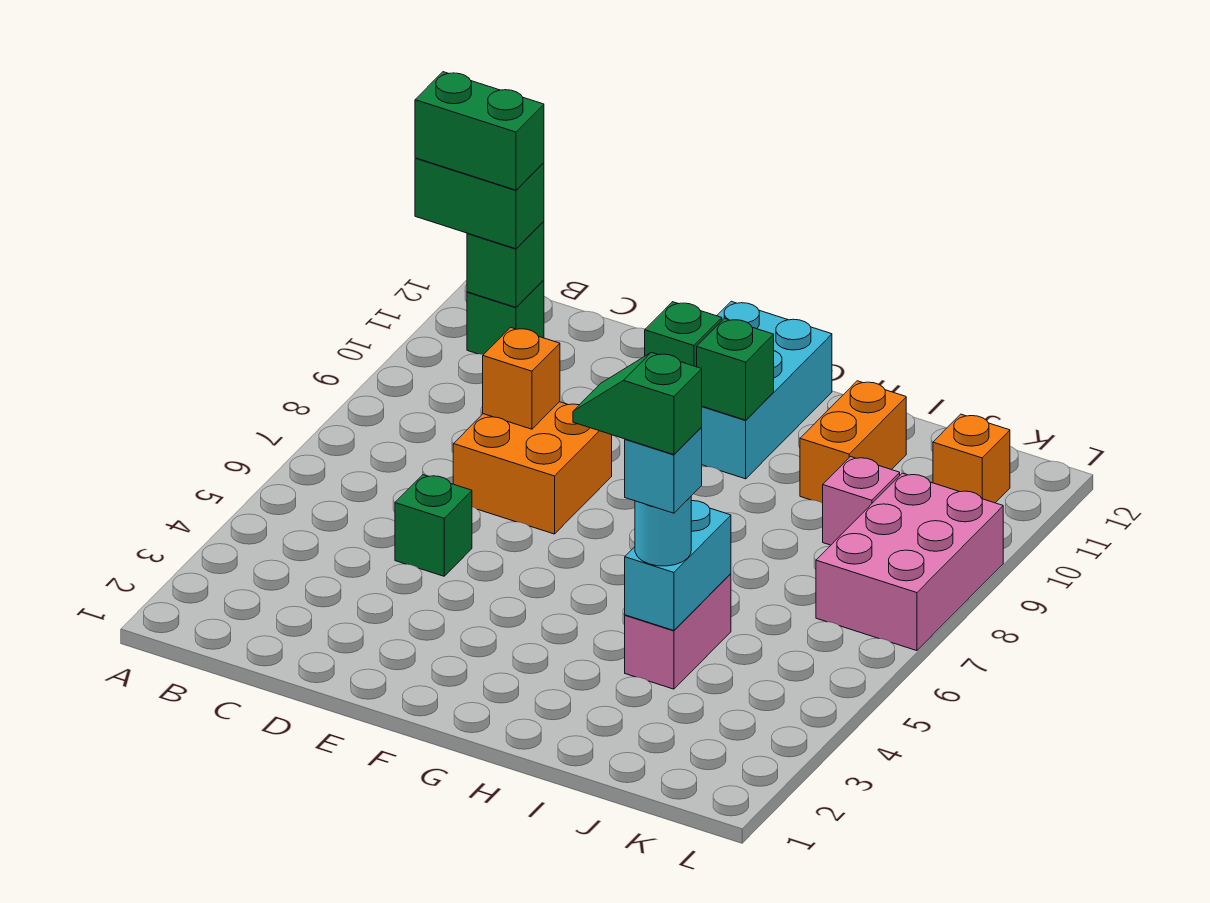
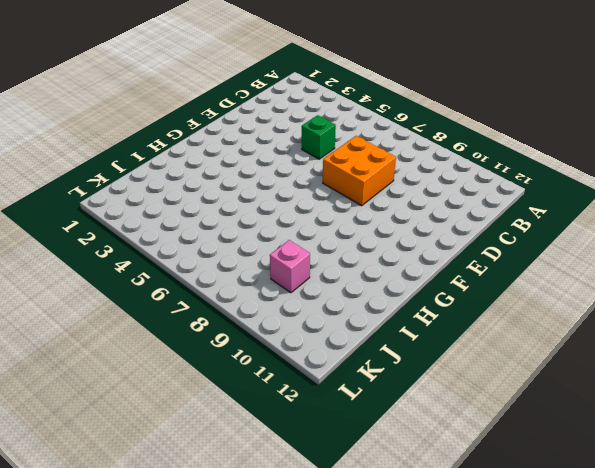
none -> green 1x1 brick [467,280,544,355]
none -> cyan 2x3 brick [702,301,832,479]
none -> pink 1x2 brick [625,574,731,689]

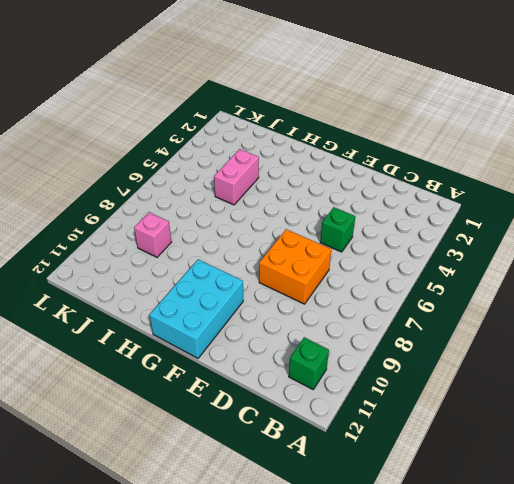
none -> orange 1x2 brick [800,381,906,503]
none -> pink 2x3 brick [816,473,1003,651]
none -> orange 1x1 brick [933,414,1010,503]

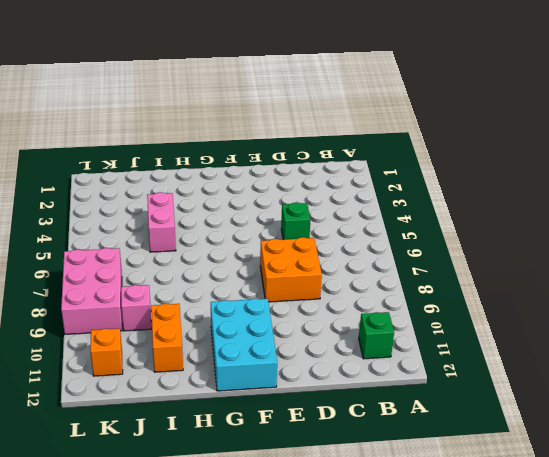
none -> green 1x1 brick [467,221,544,307]
none -> orange 1x1 brick [483,327,560,429]
none -> green 1x1 brick [645,302,722,367]

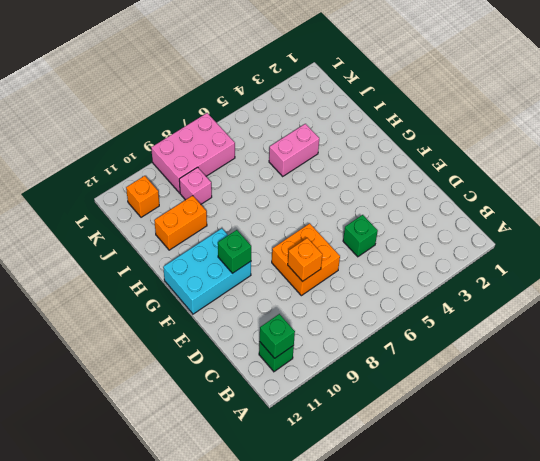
none -> green 1x1 brick [697,318,774,420]
none -> cyan 1x2 brick [625,501,731,631]
none -> green 1x2 brick [415,158,544,249]

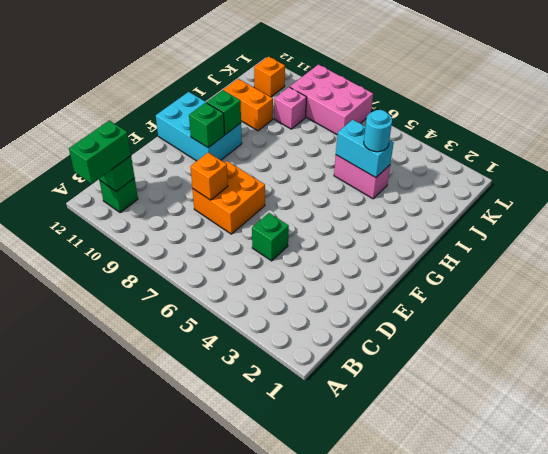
none -> green 1x2 brick [415,72,544,190]
none -> cyan 1x1 brick [625,427,702,513]
none -> green 1x2 slope [573,352,702,455]

